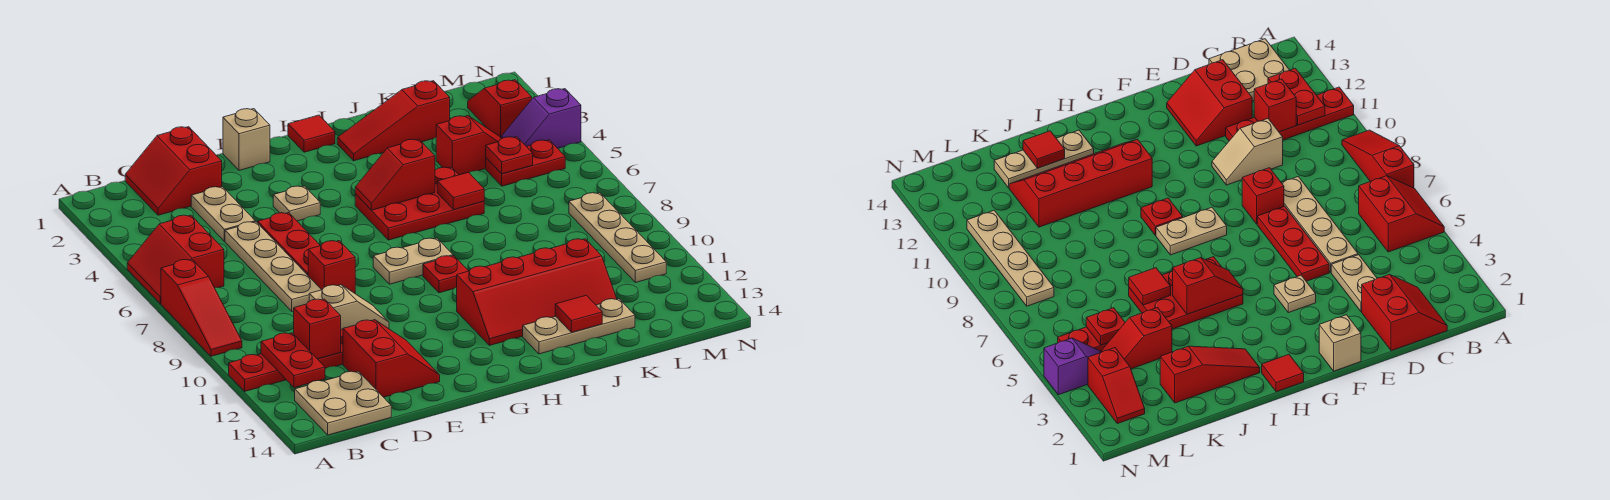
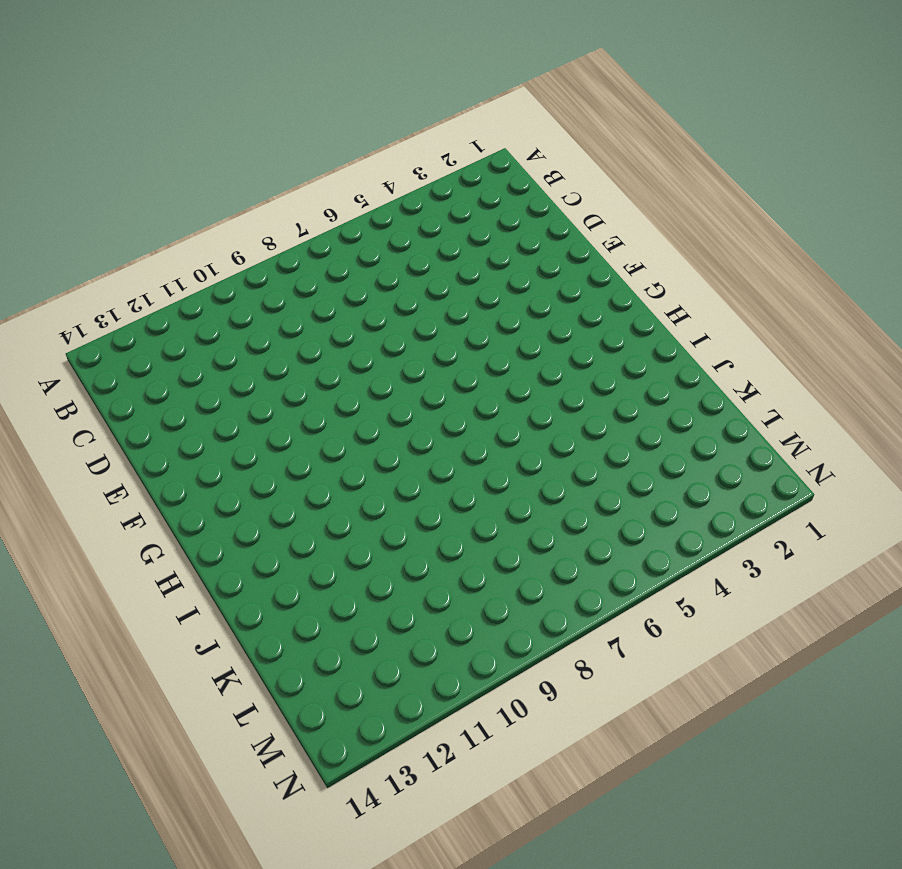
none -> red 2x2 slope [127,215,224,304]
none -> red 1x3 slope [161,259,242,356]
none -> red 1x4 plate [229,329,343,391]
none -> tan 2x2 plate [295,371,391,435]

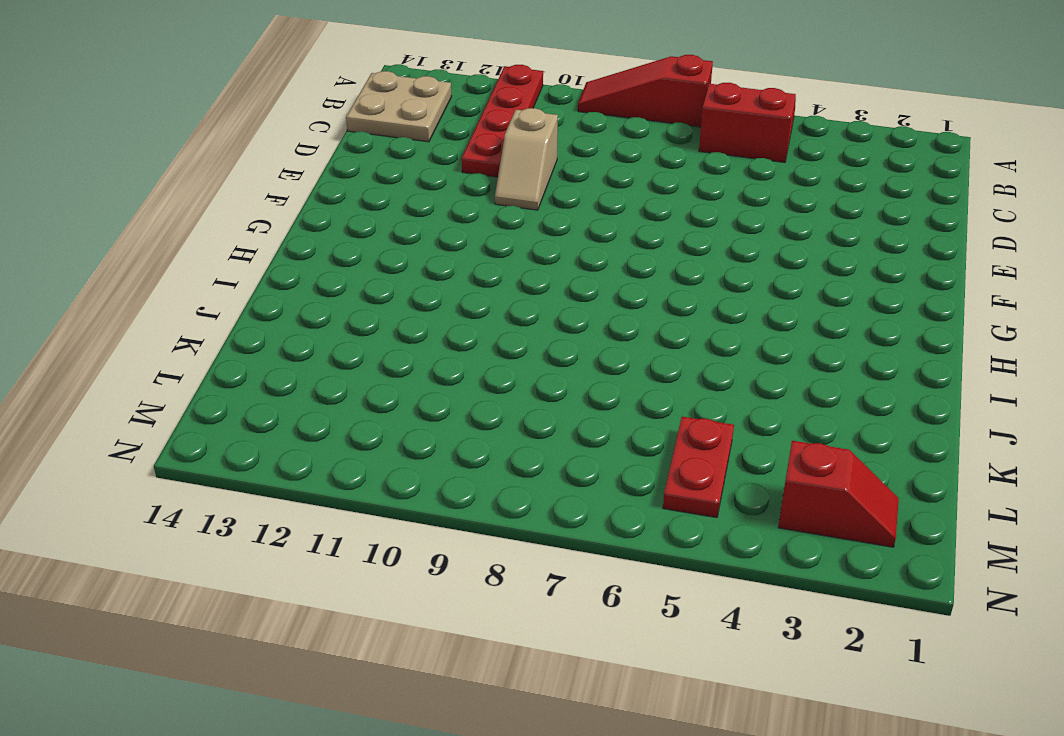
none -> red 2x2 slope [125,127,222,215]
none -> tan 1x2 plate [191,187,255,241]
none -> tan 1x4 plate [225,222,321,311]
none -> red 2x2 slope [343,320,440,397]

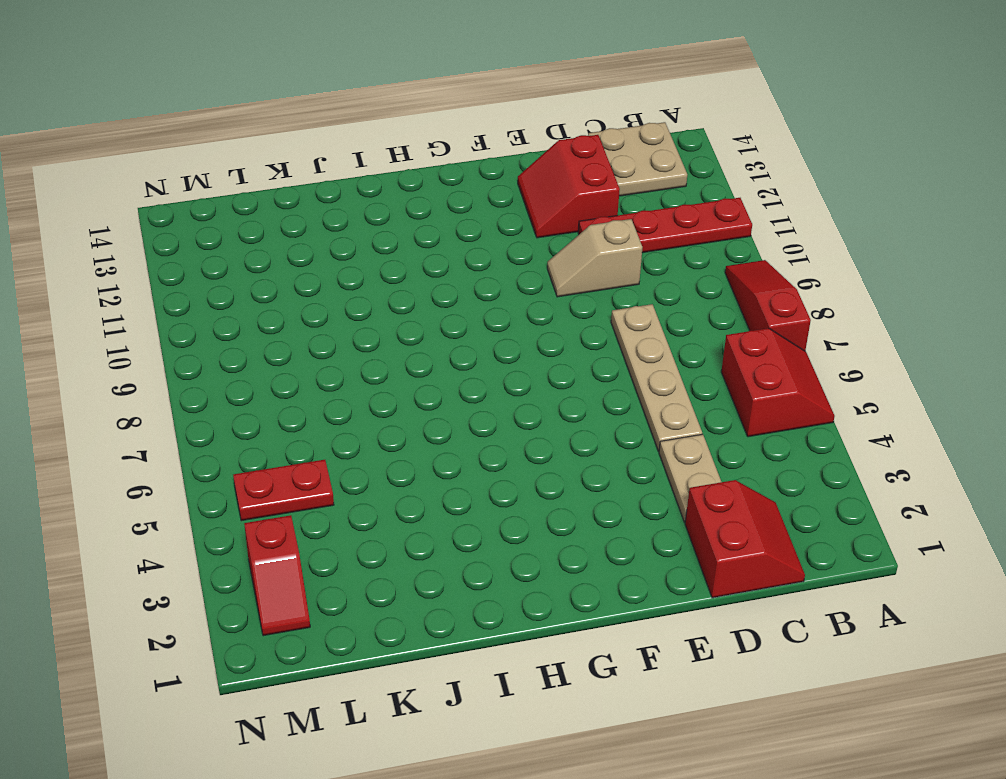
none -> red 1x3 plate [258,213,320,275]
none -> red 1x1 brick [308,241,355,293]
none -> tan 1x1 brick [223,109,270,170]
none -> tan 1x1 plate [273,186,320,221]

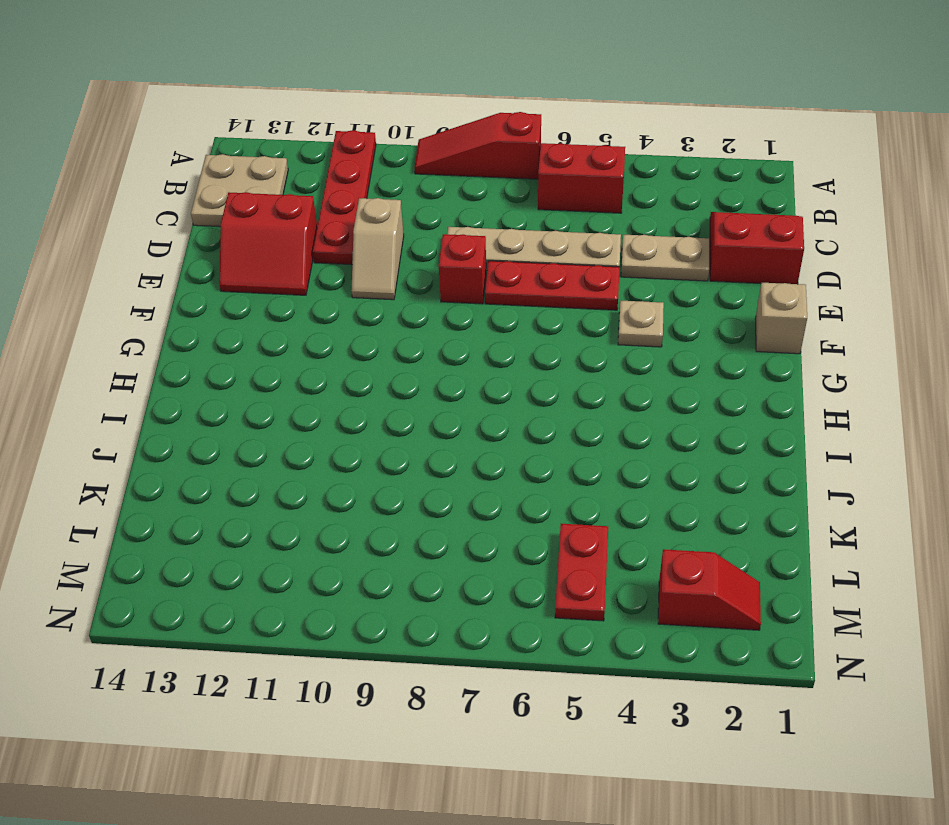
none -> tan 1x2 plate [373,238,453,284]
none -> red 1x1 tile [288,115,335,152]
none -> red 2x3 plate [355,167,484,240]
none -> red 1x1 plate [423,256,468,293]

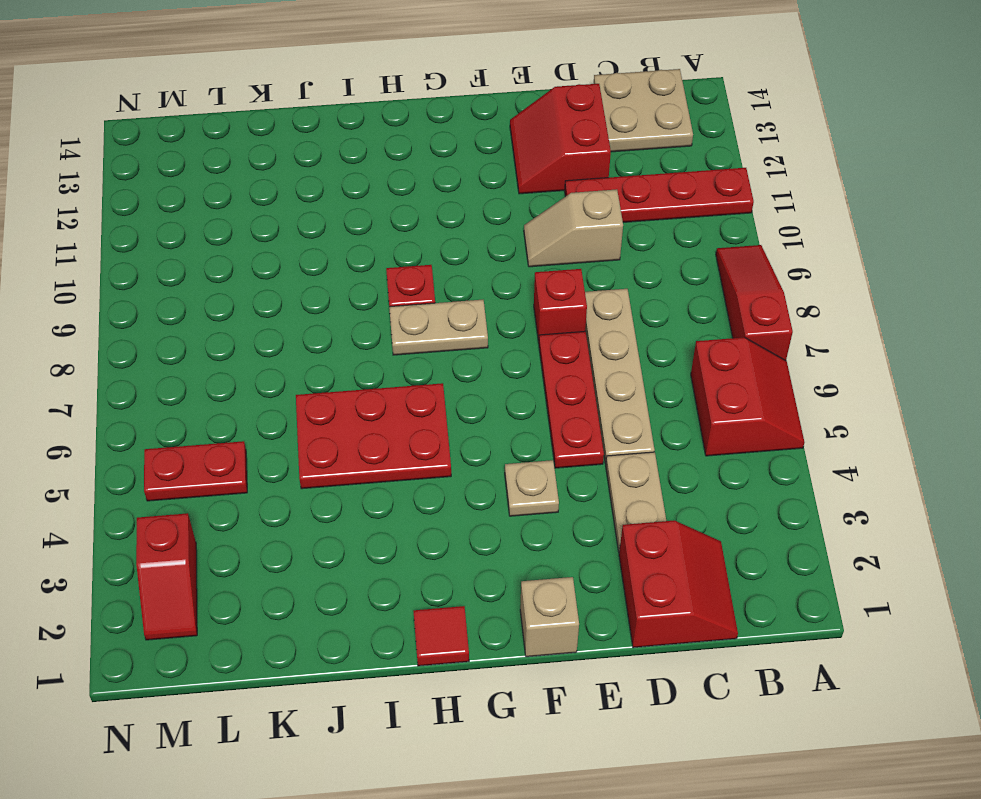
none -> red 2x4 slope [457,239,617,345]
none -> red 1x3 slope [337,81,450,161]
none -> tan 1x3 plate [523,299,635,354]
none -> red 1x2 slope [436,116,502,175]

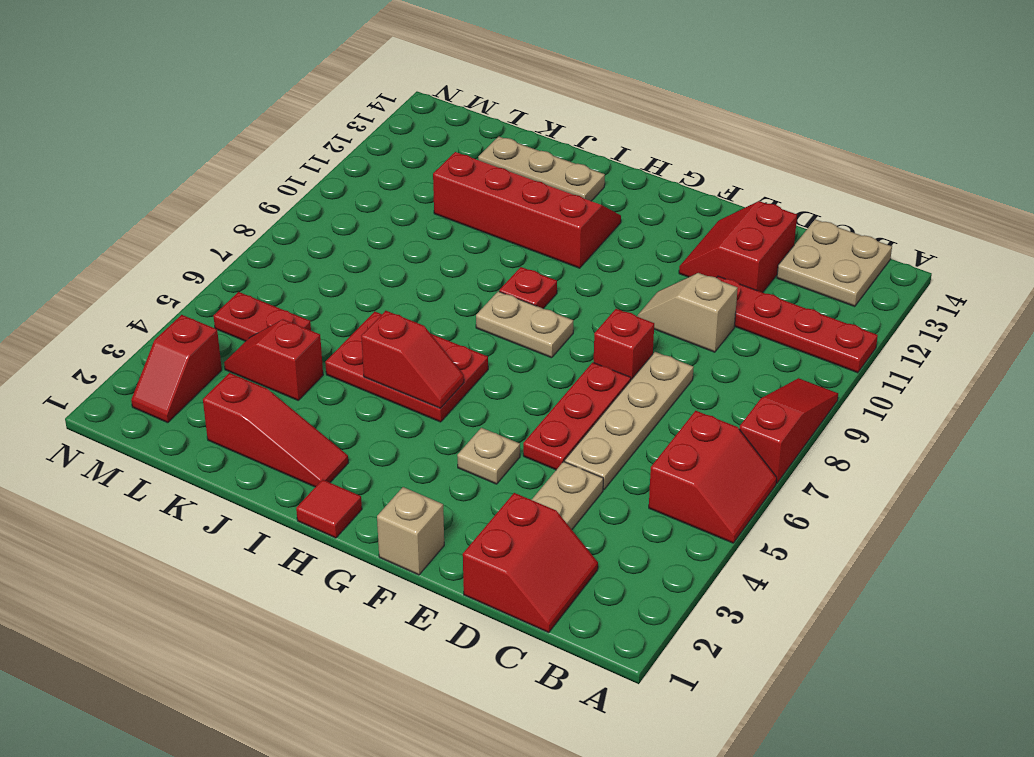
none -> purple 1x2 slope [501,89,581,148]
none -> tan 1x4 plate [569,193,666,283]
none -> red 1x2 plate [261,333,325,388]
none -> red 1x1 brick [294,299,341,359]

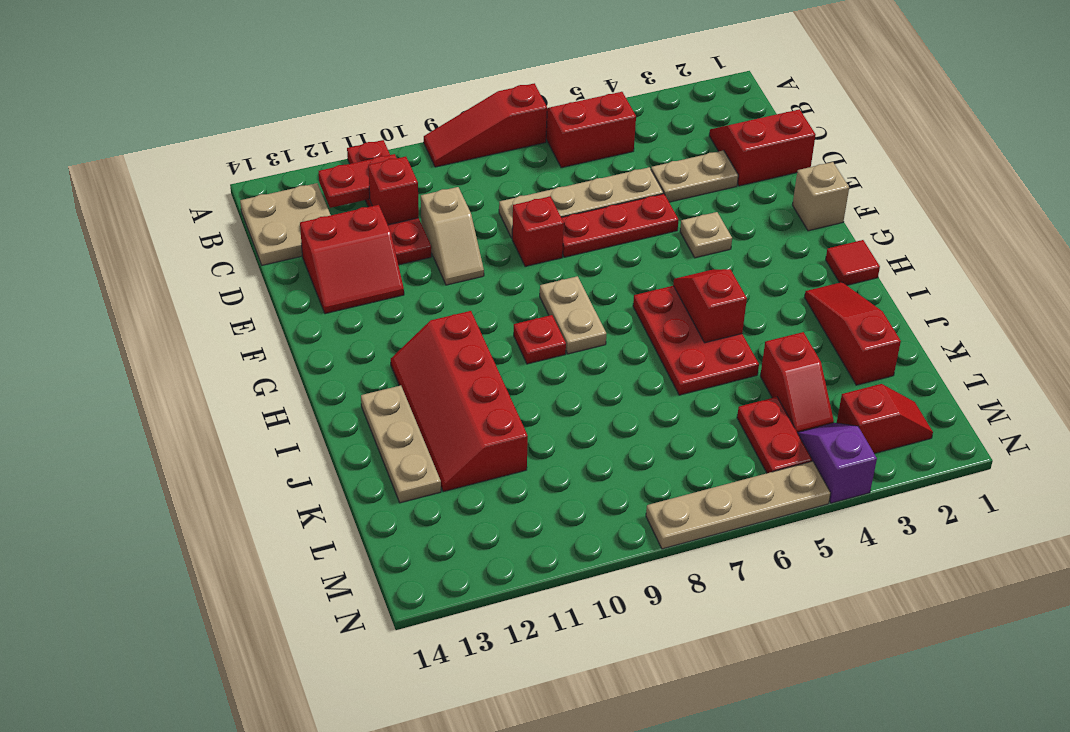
tan 1x4 plate [646,461,831,549] -> tan 1x4 plate moved to [569,193,666,283]
none -> red 1x1 tile [437,172,484,210]
none -> red 1x1 tile [555,295,602,333]
none -> red 1x1 plate [486,137,533,174]

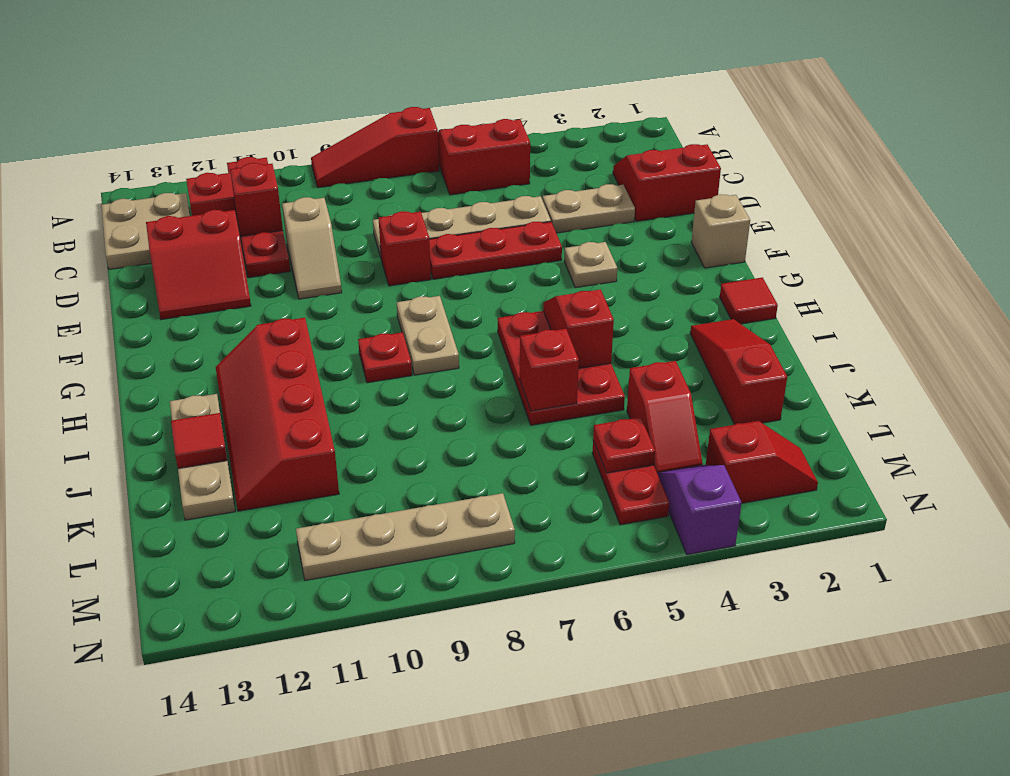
red 1x1 brick [520,329,579,411] -> red 1x1 tile [437,172,484,210]

